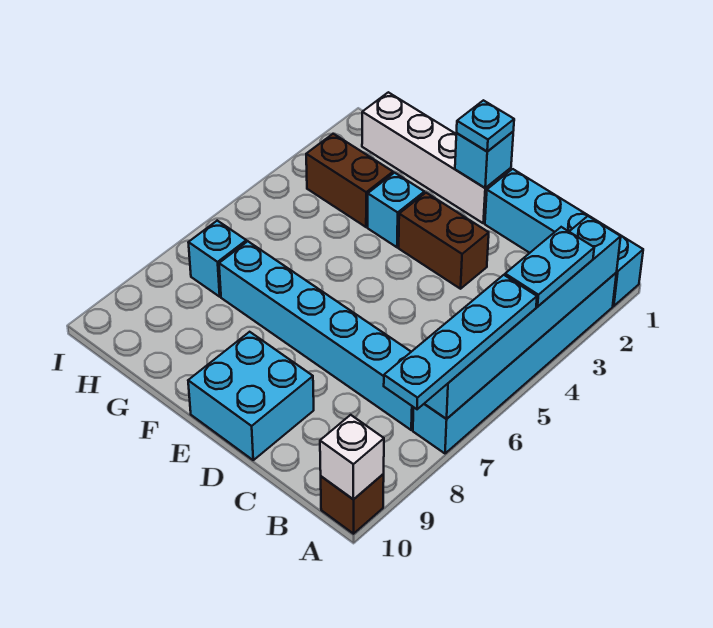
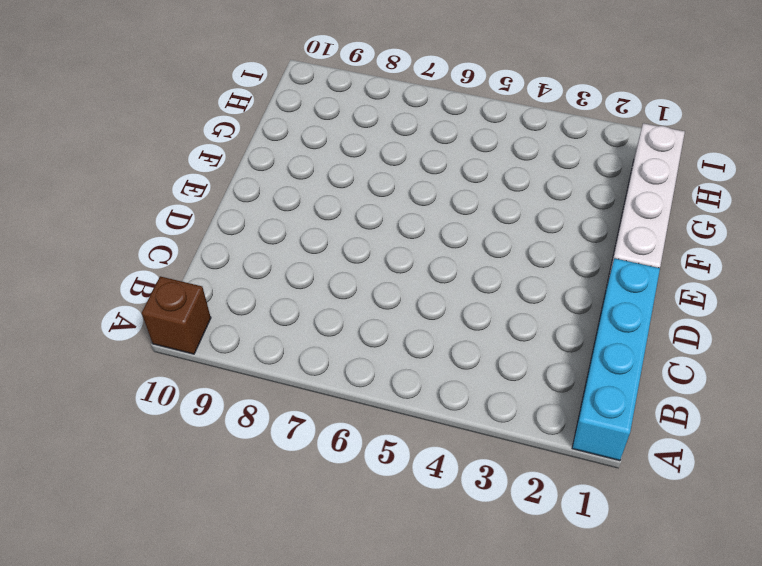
none -> cyan 1x6 brick [413,273,616,453]
none -> cyan 1x6 brick [219,241,414,430]
none -> brown 1x2 brick [399,193,489,289]

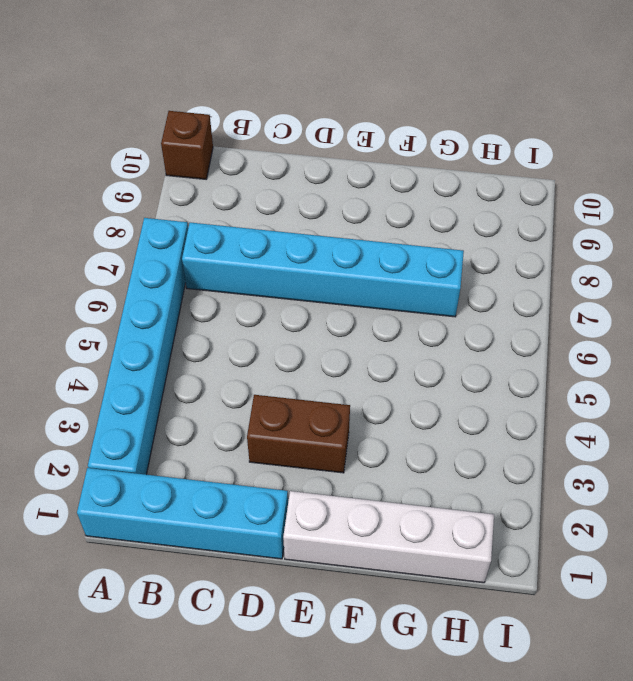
none -> cyan 2x2 brick [188,332,314,460]
none -> cyan 1x1 brick [368,173,424,247]
none -> brown 1x2 brick [306,134,393,227]

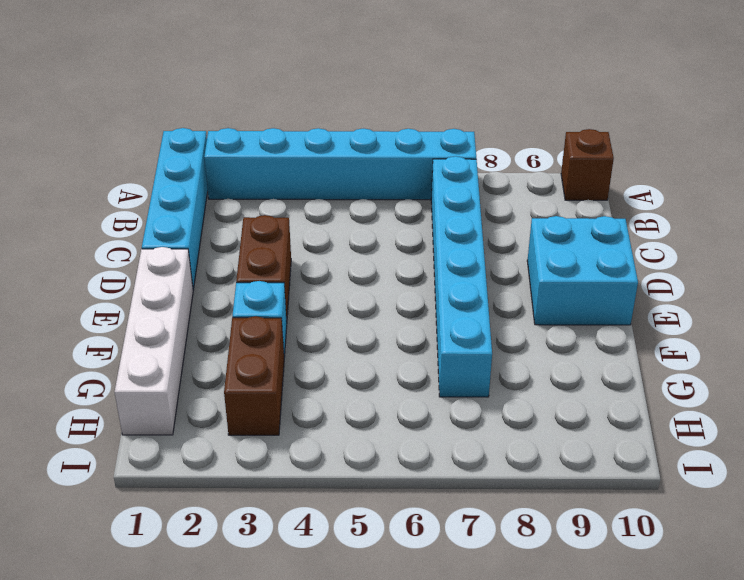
none -> cyan 1x1 brick [188,221,246,297]
none -> cyan 1x6 brick [424,216,621,419]
none -> white 1x1 brick [320,415,384,500]

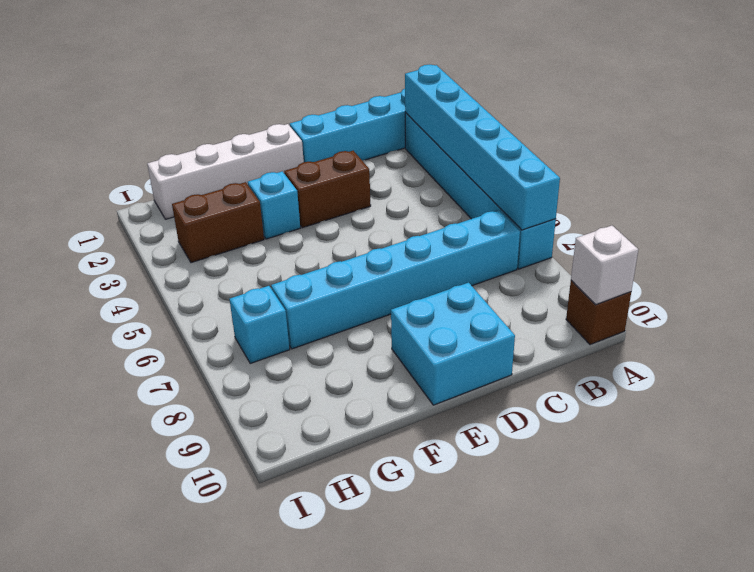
none -> cyan 1x1 brick [455,132,513,188]
none -> cyan 1x2 plate [505,227,594,307]
none -> cyan 1x4 plate [384,275,537,409]

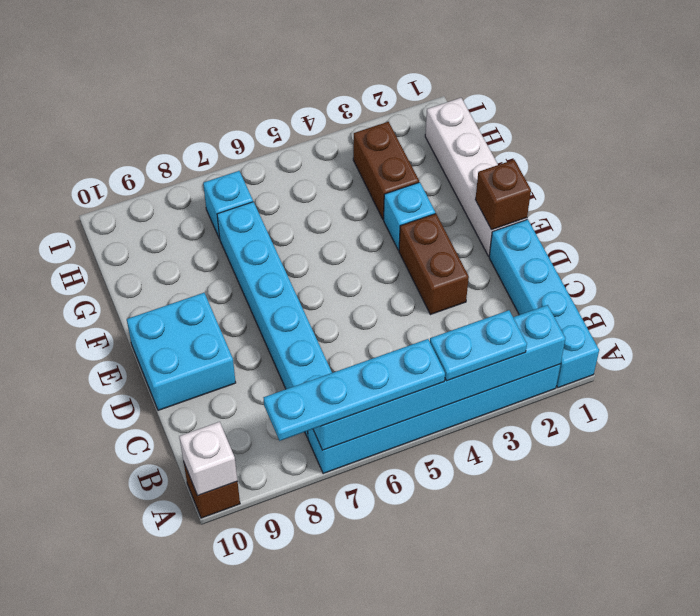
brown 1x1 brick [475,160,531,230] -> cyan 1x1 brick [455,132,513,188]
none -> cyan 1x1 plate [457,100,514,152]

